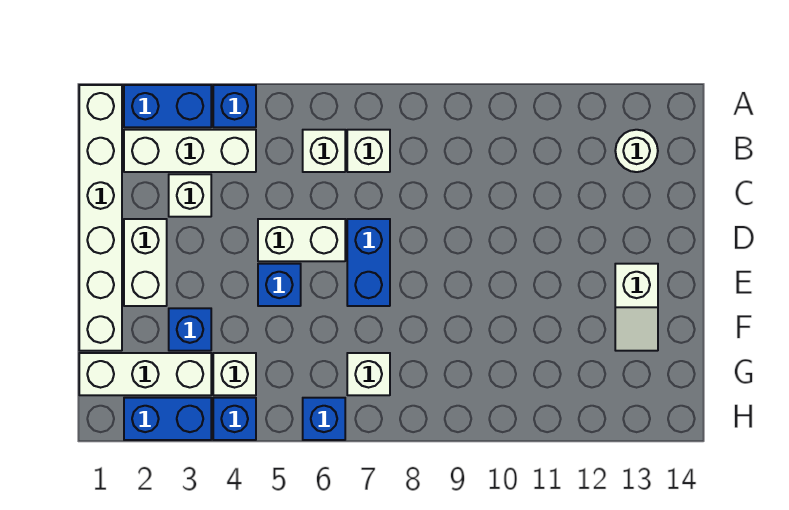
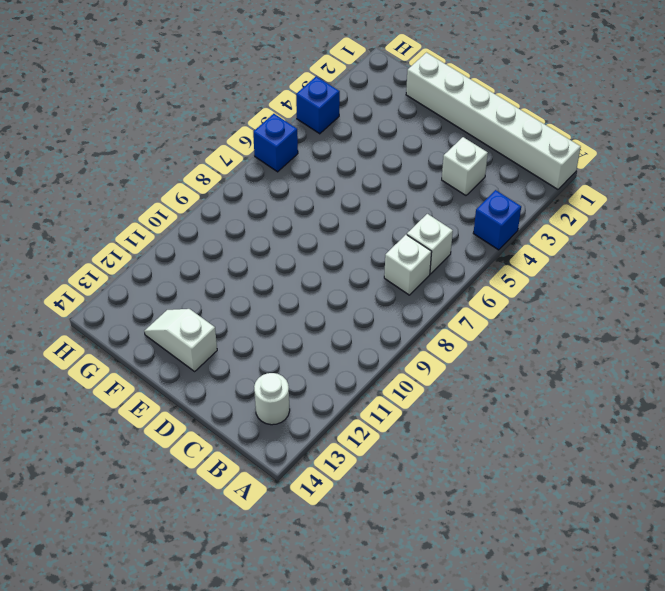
none -> blue 1x2 brick [124,85,211,127]
none -> white 1x3 brick [124,130,256,172]
none -> white 1x2 brick [124,219,167,306]

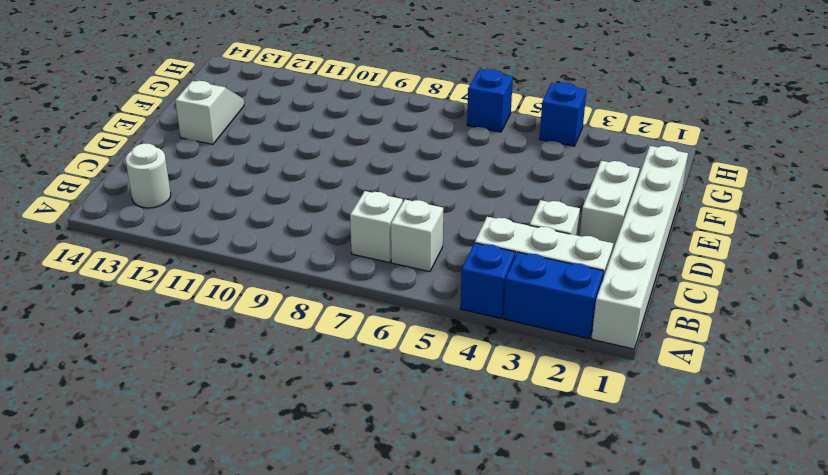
none -> white 1x2 brick [258,219,345,261]
none -> blue 1x2 brick [347,219,390,306]
none -> blue 1x1 brick [258,264,301,306]

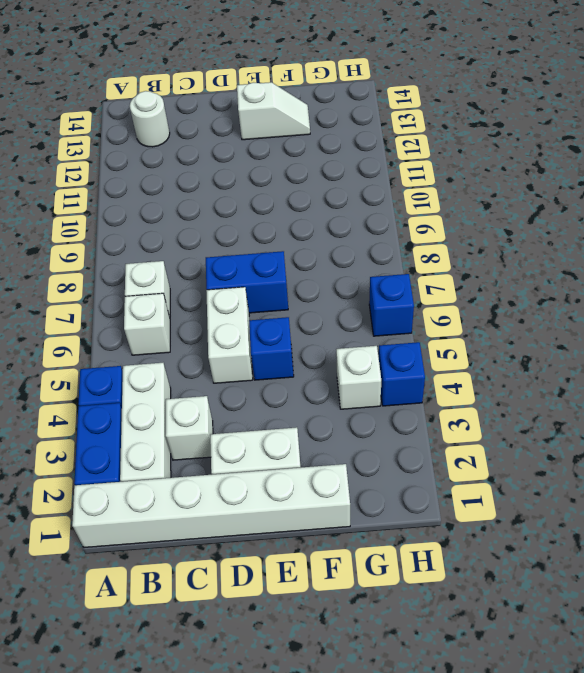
none -> blue 1x1 brick [169,308,211,351]
none -> white 1x3 brick [79,353,211,395]
none -> white 1x1 brick [347,353,390,395]

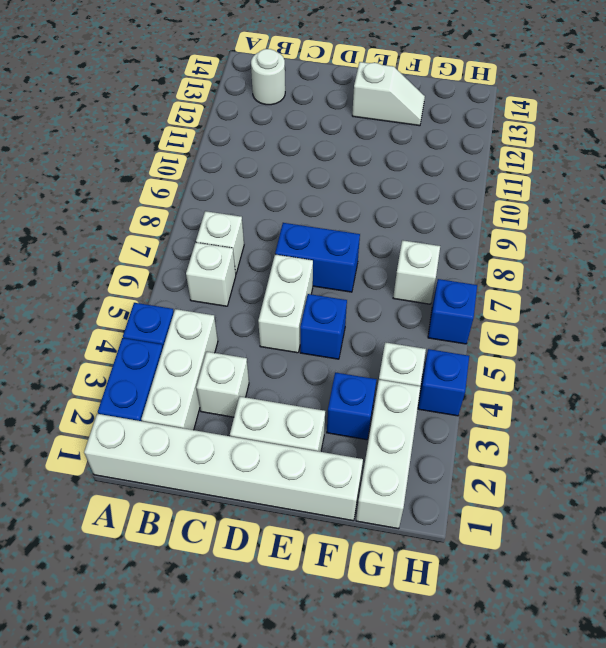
none -> blue 1x2 brick [124,398,211,440]

